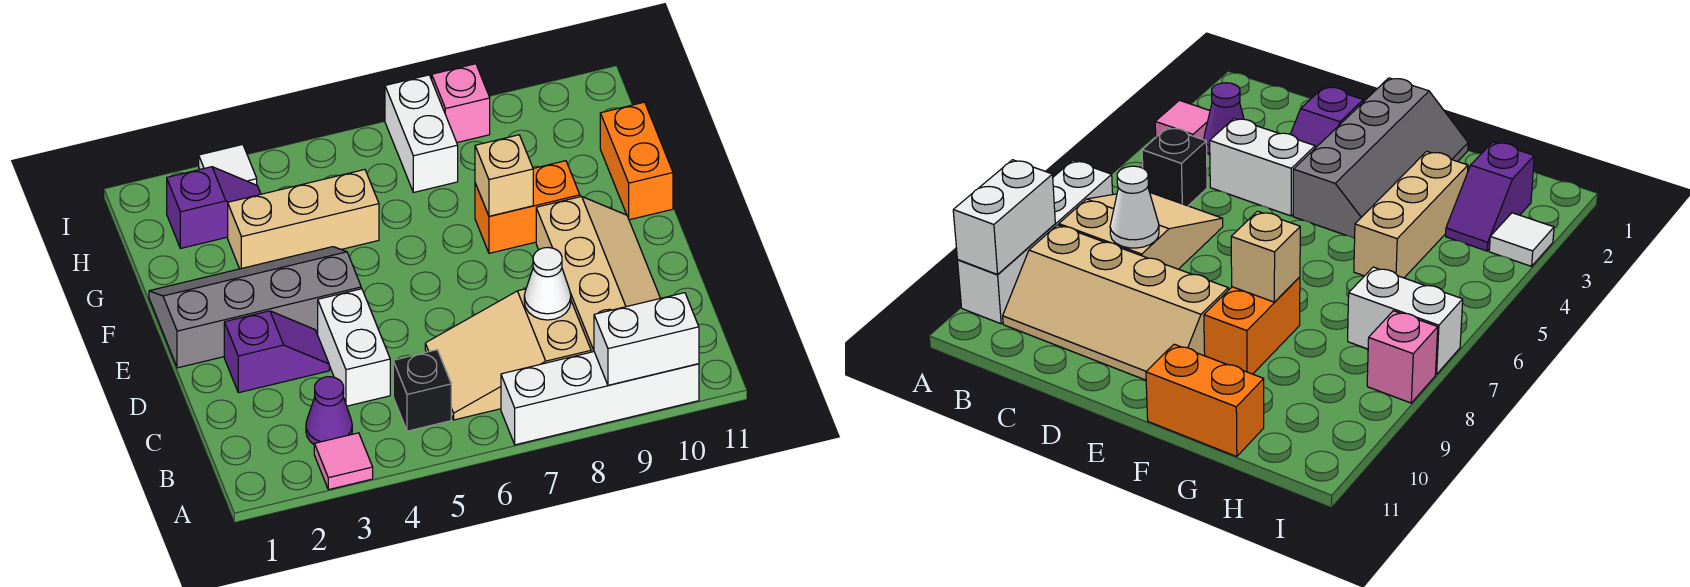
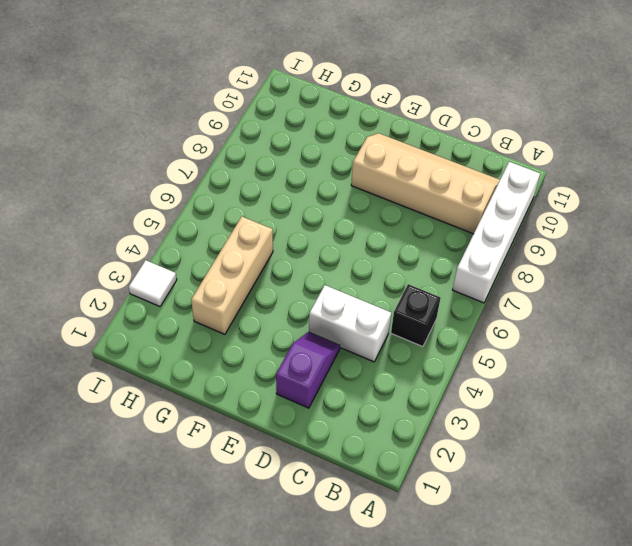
none -> pink 1x1 tile [314,433,373,490]
none -> purple 1x1 cone [306,377,352,444]
none -> tan 2x3 slope [425,289,591,420]

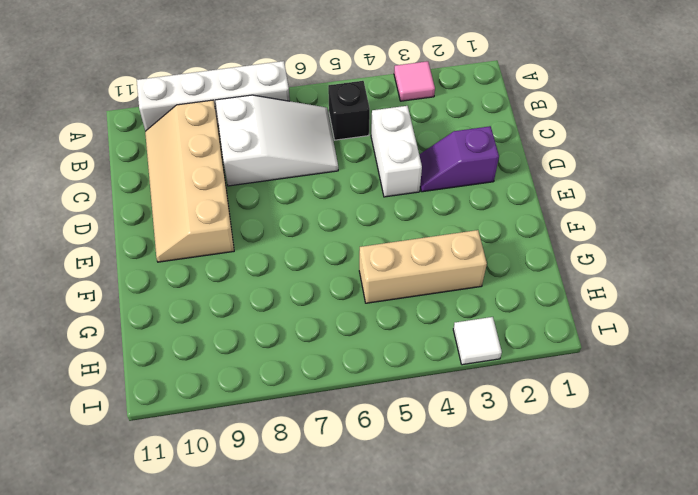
white 2x3 slope [216,95,338,186] -> tan 2x3 slope [425,289,591,420]
none -> purple 1x1 cone [306,377,352,444]
none -> grey 2x4 slope [149,247,361,368]
none -> orange 1x2 brick [475,161,580,253]

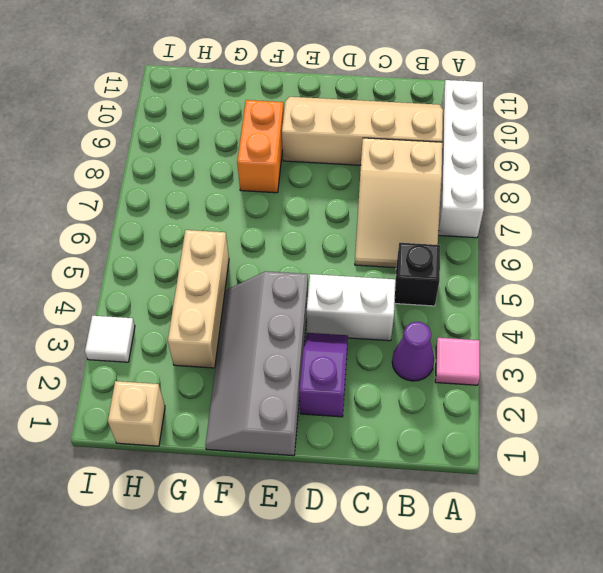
tan 1x1 brick [108,381,165,446] -> tan 1x1 brick moved to [475,135,533,216]
none -> orange 1x2 brick [600,102,673,220]
none -> purple 1x2 slope [167,167,261,248]
none -> white 1x2 brick [385,75,458,192]

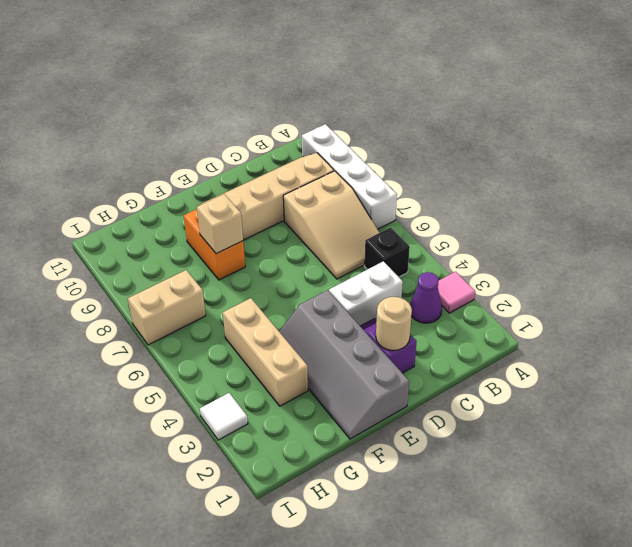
tan 1x1 round brick [376,297,412,350] -> none
tan 1x2 brick [128,270,206,345] -> white 1x2 brick [385,75,458,192]
none -> orange 1x2 brick [600,102,673,220]
none -> purple 1x2 slope [167,167,261,248]
none -> pink 1x1 brick [432,64,490,142]

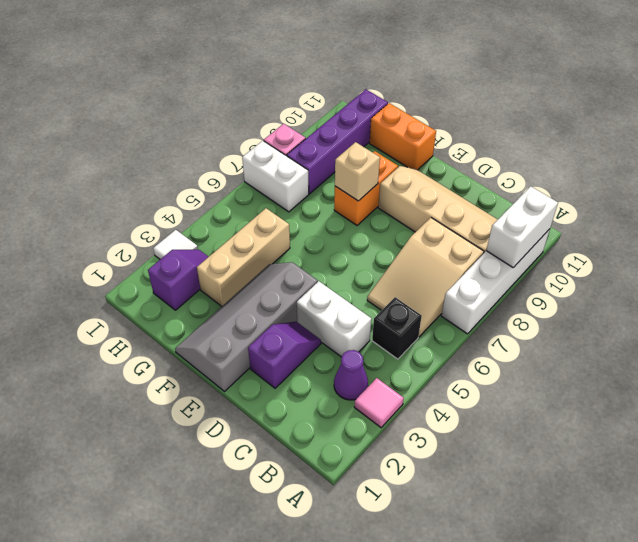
purple 1x4 brick [287,89,388,194] -> none
none -> white 1x1 cone [524,247,571,320]

